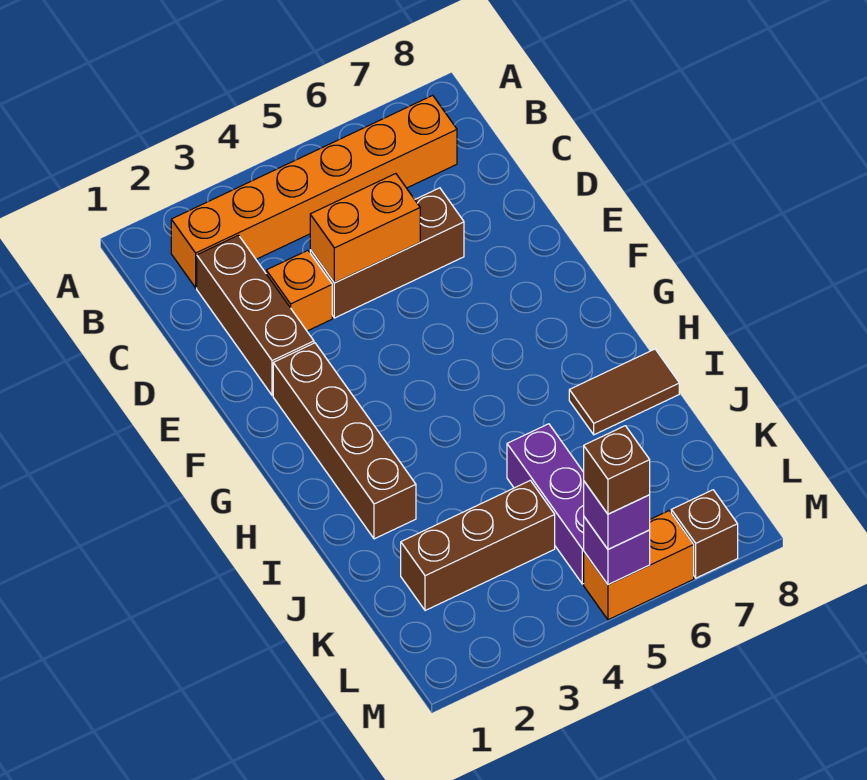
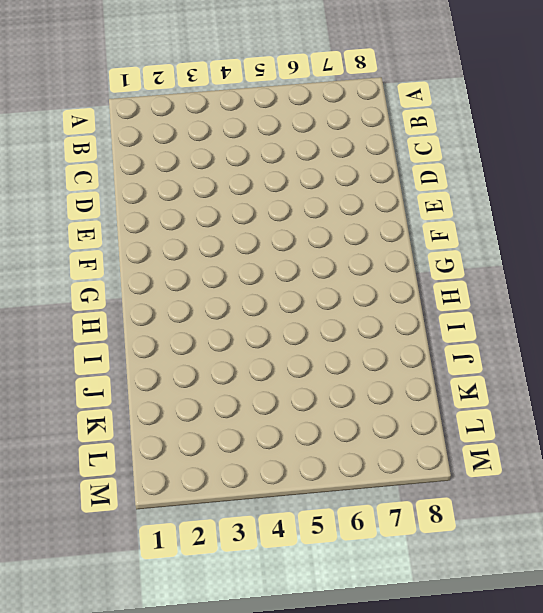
none -> orange 1x6 brick [171,95,457,288]
none -> brown 1x3 brick [197,235,314,395]
none -> orange 1x1 brick [266,250,332,331]

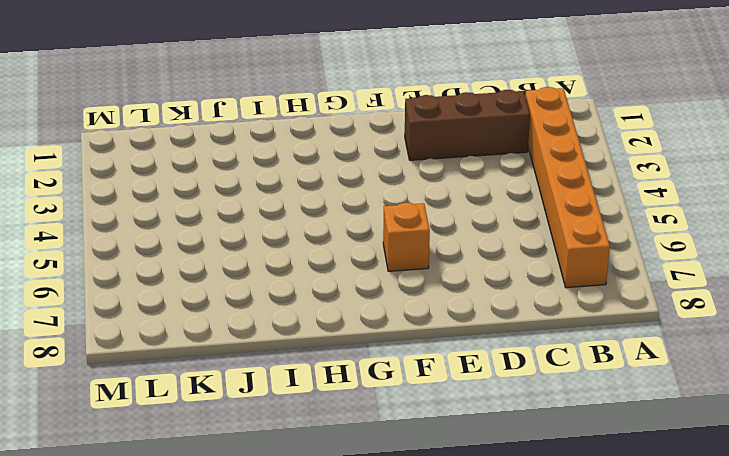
orange 1x1 brick [383,203,430,271] -> orange 1x1 brick moved to [266,250,332,331]
none -> brown 1x3 brick [310,188,464,318]
none -> brown 1x4 brick [273,343,416,539]
none -> brown 1x2 tile [569,349,679,435]

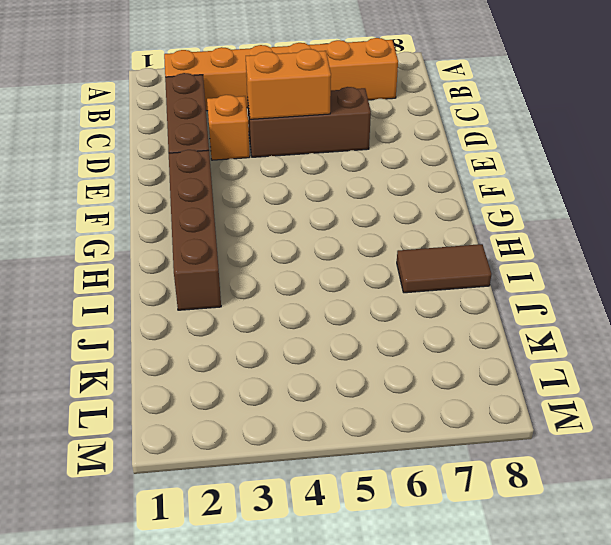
none -> purple 1x3 brick [507,424,584,584]
none -> brown 1x3 brick [401,480,555,611]
none -> orange 1x2 brick [584,511,694,620]

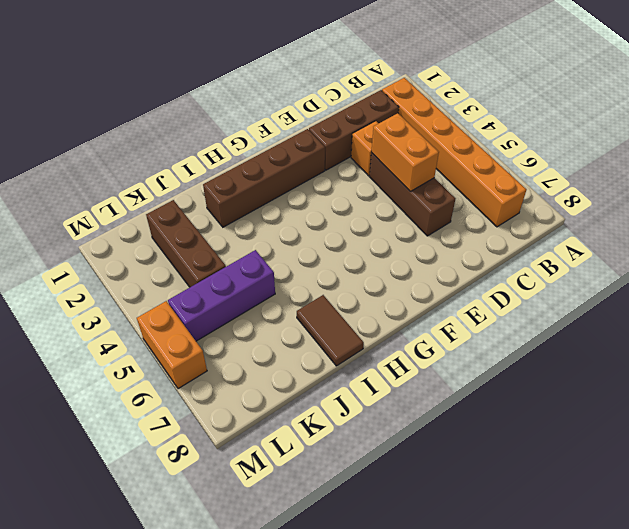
none -> brown 1x1 brick [671,490,738,578]
none -> purple 1x1 brick [584,517,650,584]
none -> purple 1x1 brick [584,482,650,549]

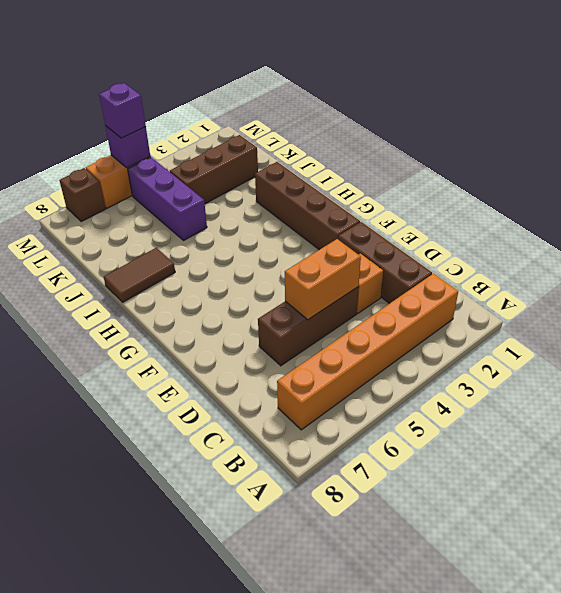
none -> brown 1x1 brick [584,426,650,514]

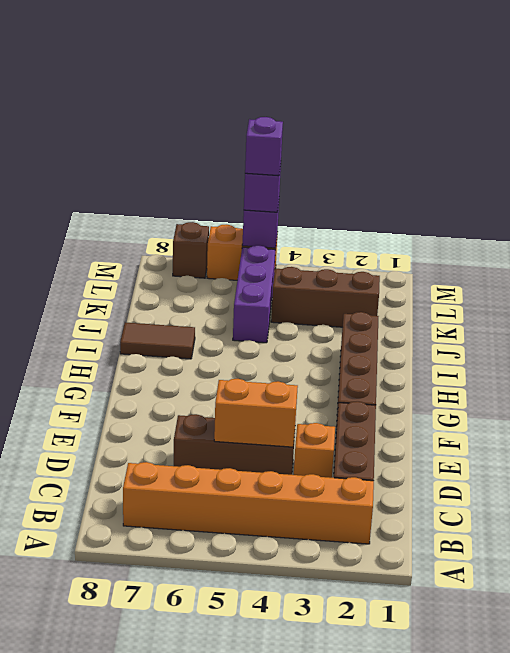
purple 1x1 brick [245,117,283,176] -> brown 1x1 brick [584,426,650,514]

